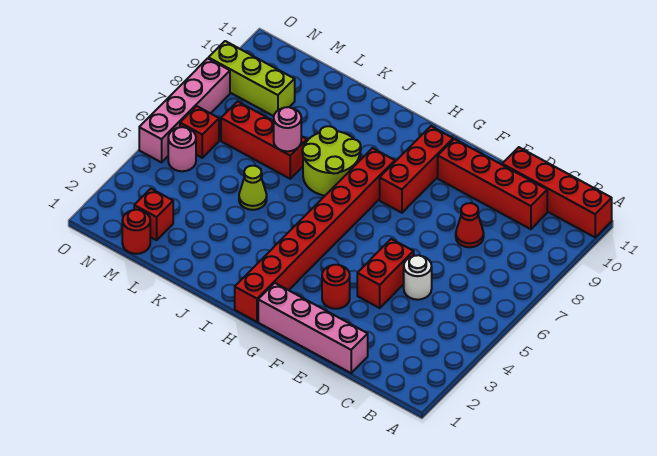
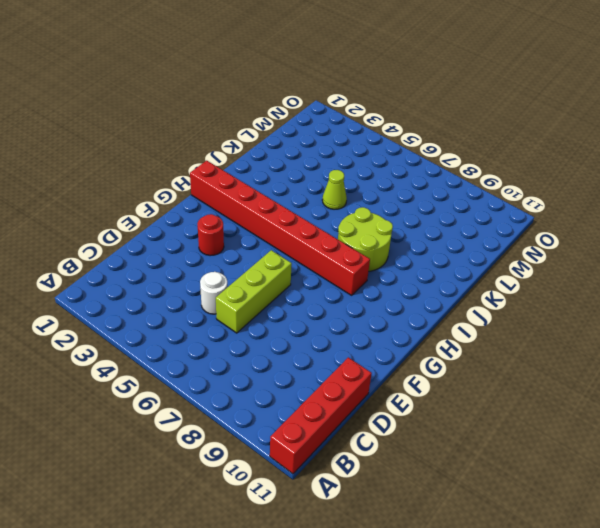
lime 1x3 brick [216,250,292,333] -> lime 1x3 brick moved to [209,41,295,116]
none -> red 1x4 brick [438,139,547,229]
none -> pink 1x4 brick [258,283,368,373]
none -> red 1x1 cone [456,203,484,247]

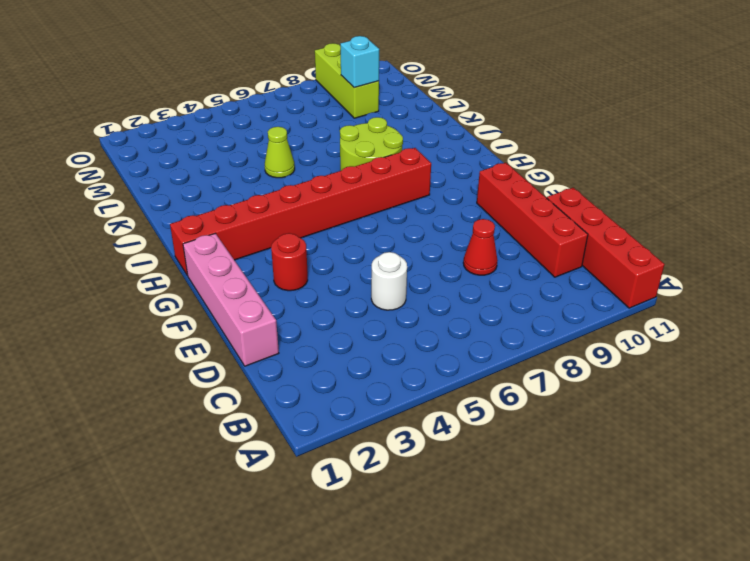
cyan 1x1 brick [340,36,379,88] -> none
none -> red 1x2 brick [357,239,414,308]
none -> red 1x3 brick [380,126,453,213]
none -> red 1x3 brick [221,102,307,179]

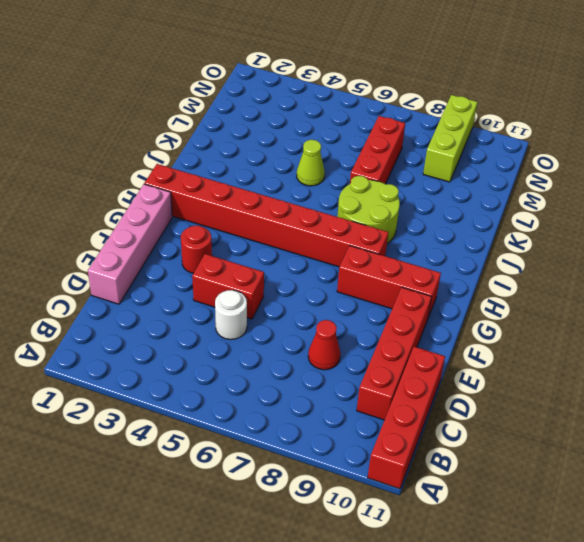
none -> red 1x1 round brick [122,210,150,254]
none -> red 1x1 brick [134,189,173,240]
none -> pink 1x1 round brick [168,127,196,171]

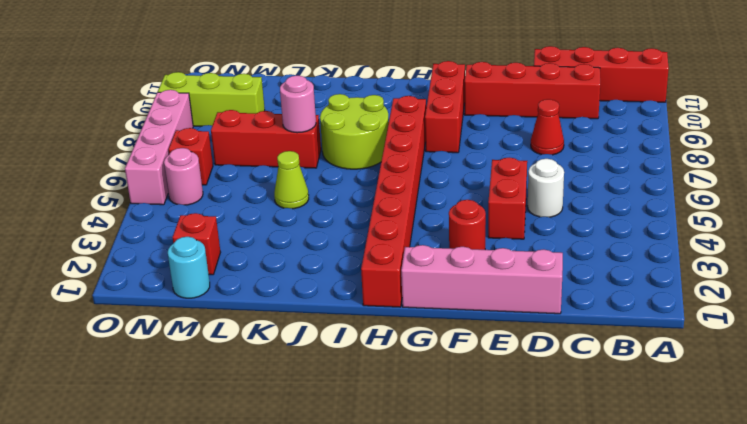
cyan 1x1 round brick [168,237,210,298] -> red 1x1 round brick [122,210,150,254]

